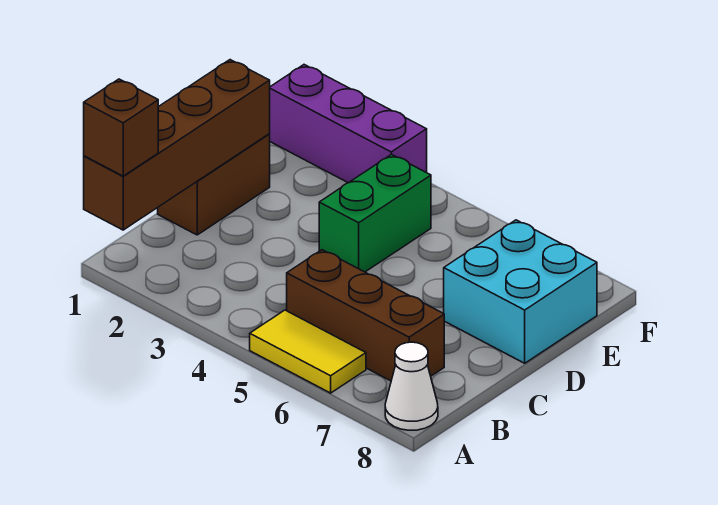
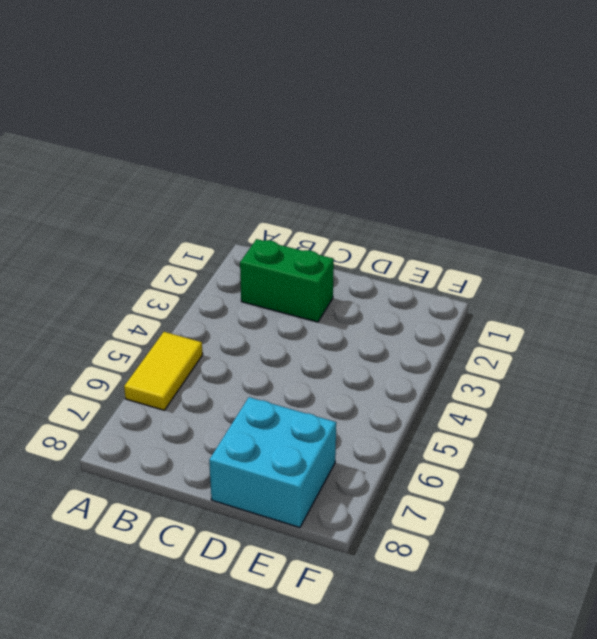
green 1x2 brick [240,239,334,322] -> green 1x2 brick moved to [319,154,431,272]
none -> white 1x1 cone [385,342,438,430]
none -> brown 1x3 brick [287,250,444,381]

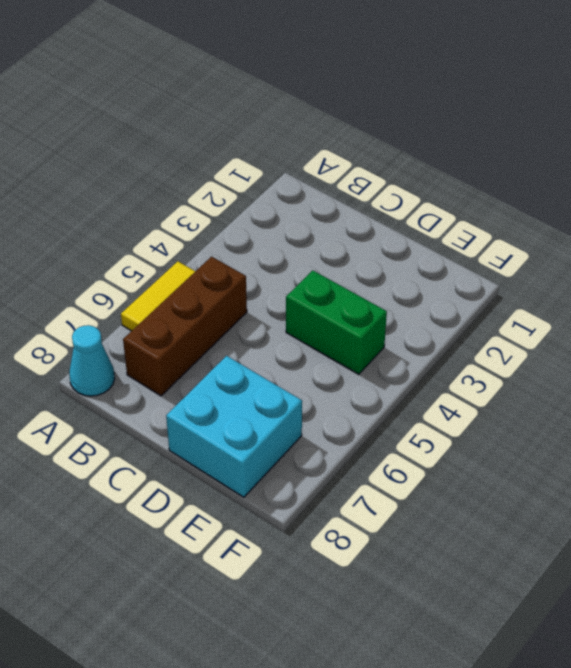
cyan 1x1 cone [69,325,115,396] -> white 1x1 cone [385,342,438,430]
none -> brown 1x2 brick [158,134,270,235]
none -> purple 1x3 brick [269,65,427,183]

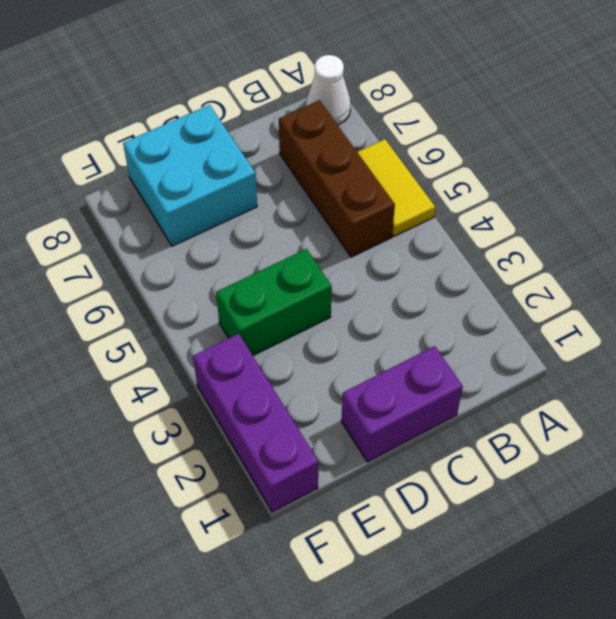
purple 1x2 brick [341,346,463,462] -> brown 1x2 brick [158,134,270,235]
none -> brown 1x4 brick [84,60,270,230]
none -> brown 1x1 brick [84,79,158,176]

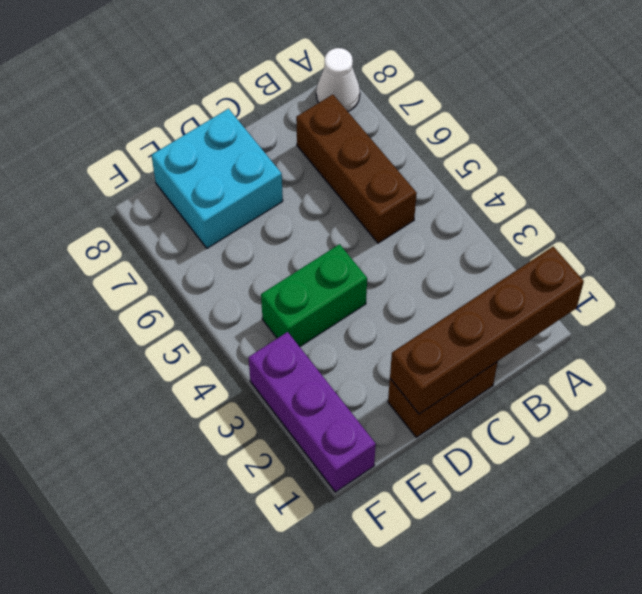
none -> yellow 1x2 tile [250,310,366,393]
none -> brown 1x1 brick [84,79,158,176]

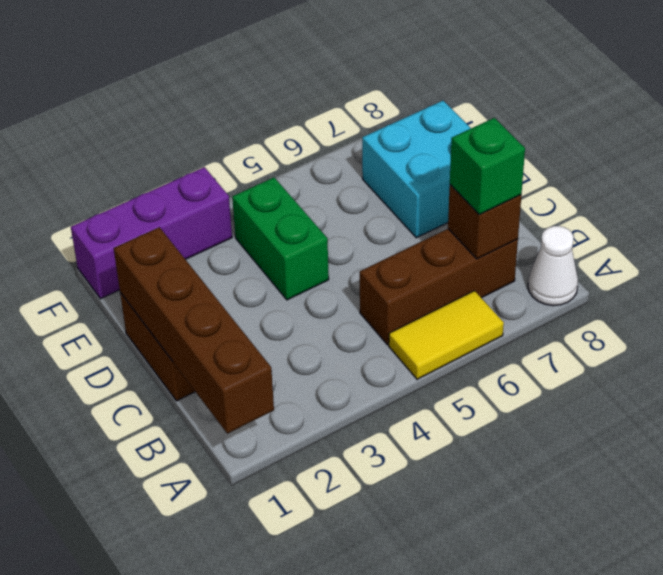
brown 1x1 brick [448,185,521,259] -> brown 1x1 brick moved to [84,79,158,176]
green 1x1 brick [450,118,525,215] -> none

